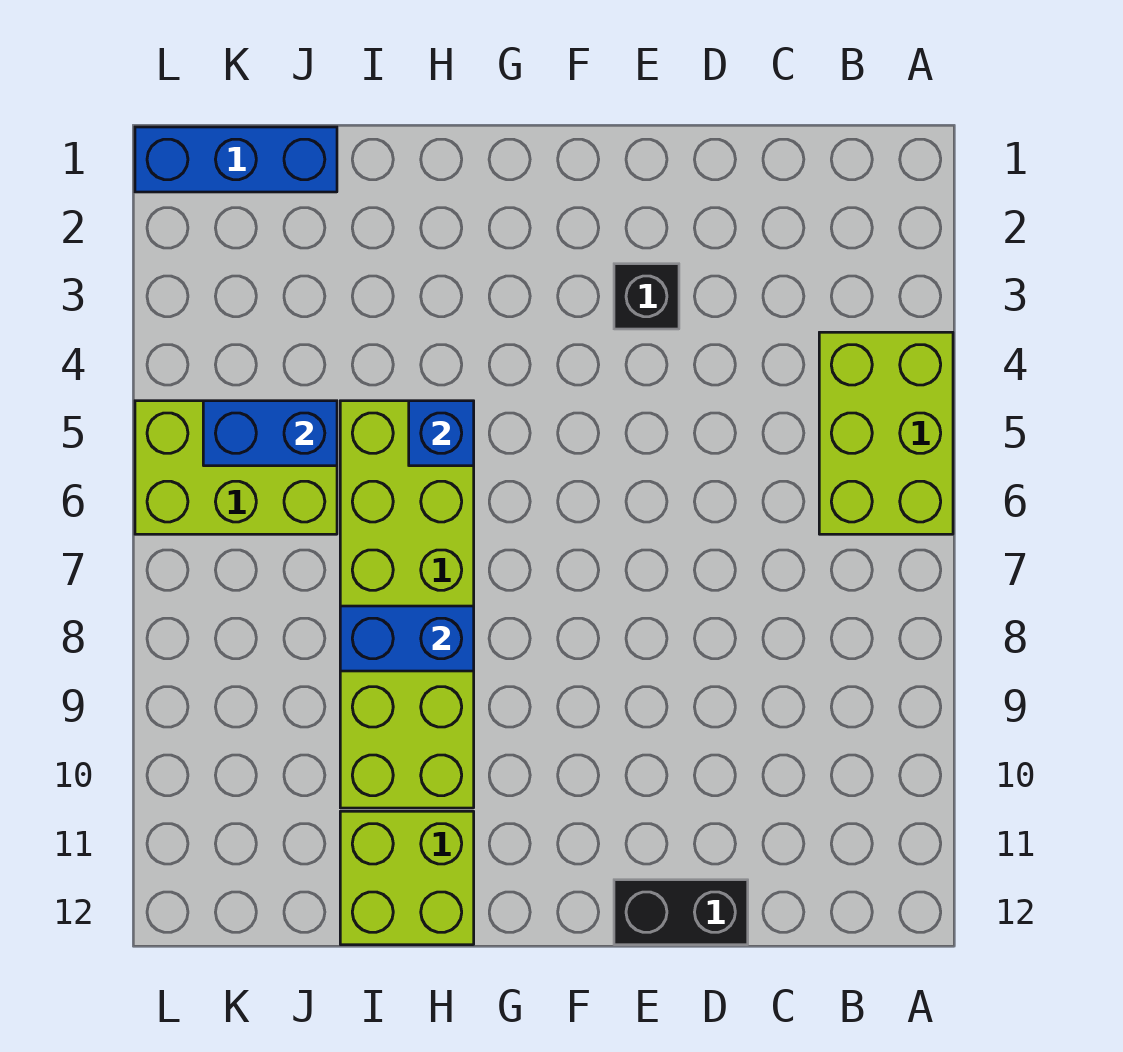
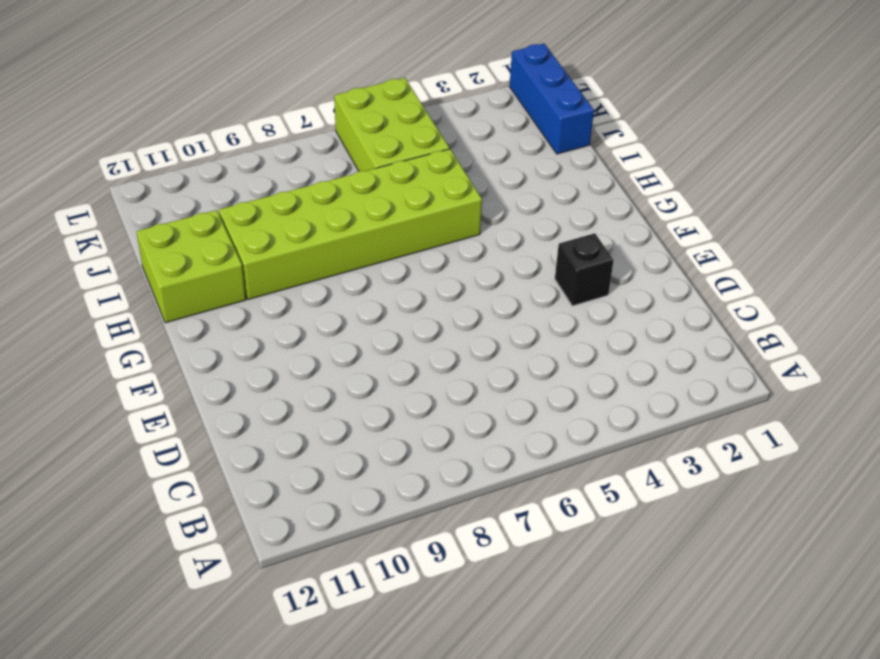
none -> lime 2x3 brick [819,332,953,534]
none -> black 1x2 brick [614,880,748,945]

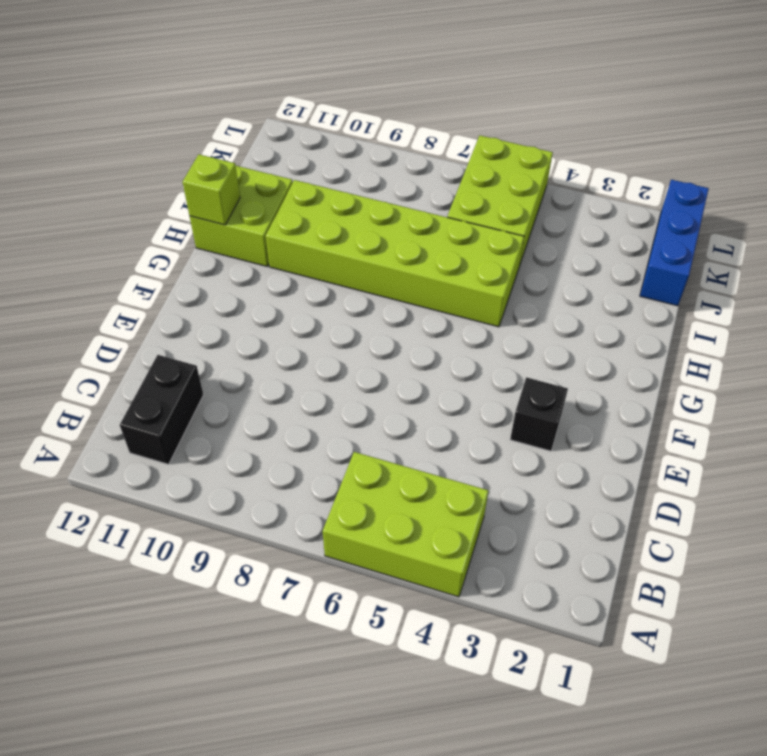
black 1x2 brick [120,355,204,464] -> black 1x2 brick moved to [614,880,748,945]
lime 1x1 brick [183,154,240,225] -> none
none -> blue 1x1 brick [409,401,474,466]
none -> blue 1x2 brick [340,606,474,671]

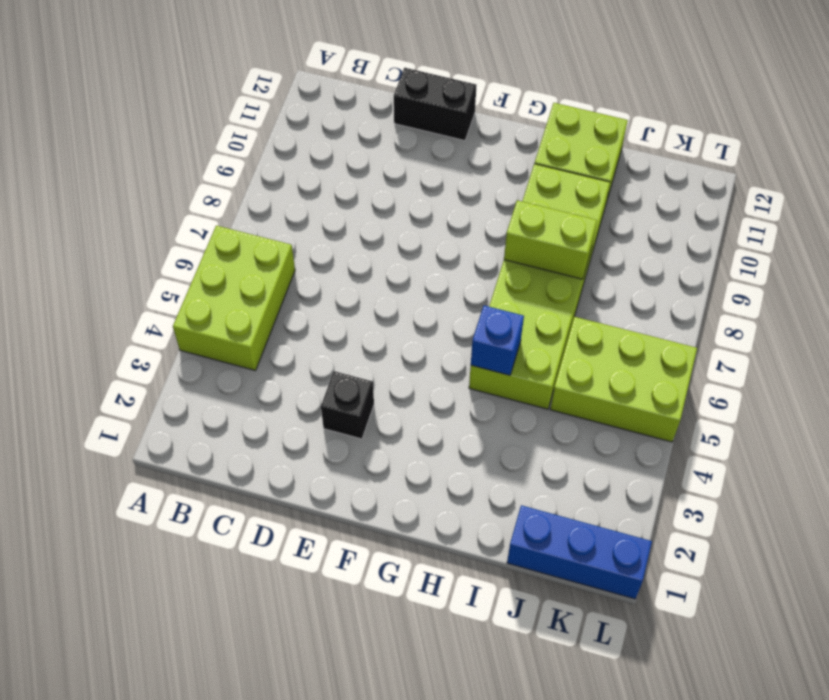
lime 1x2 brick [504,200,597,279] -> blue 1x2 brick [340,606,474,671]
none -> blue 1x2 brick [203,401,337,466]

